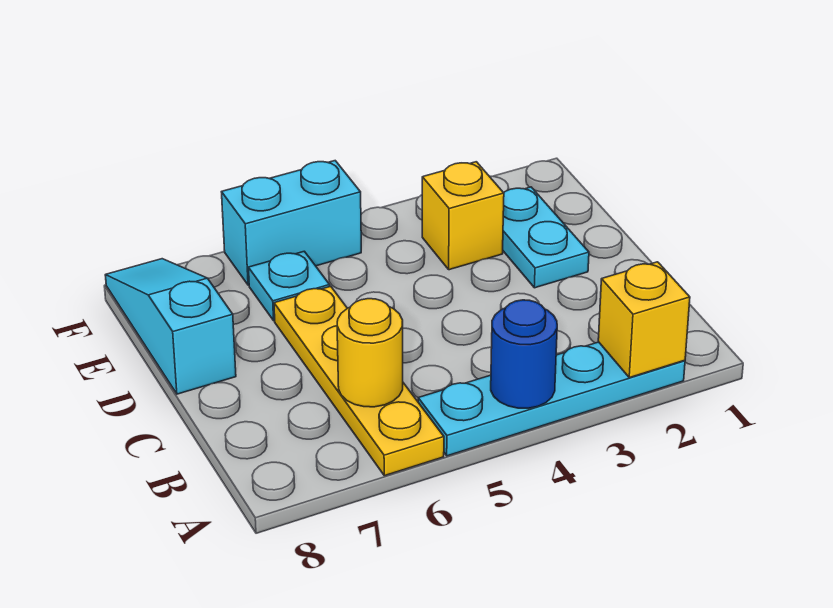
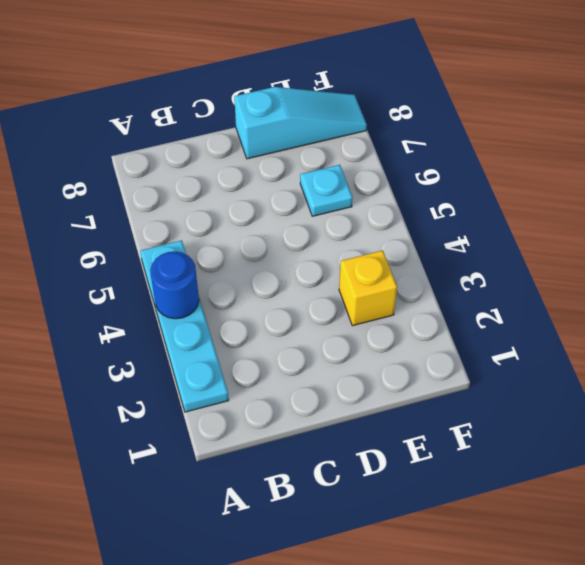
none -> yellow 1x4 plate [274,286,444,476]
none -> cyan 1x2 plate [503,187,589,288]

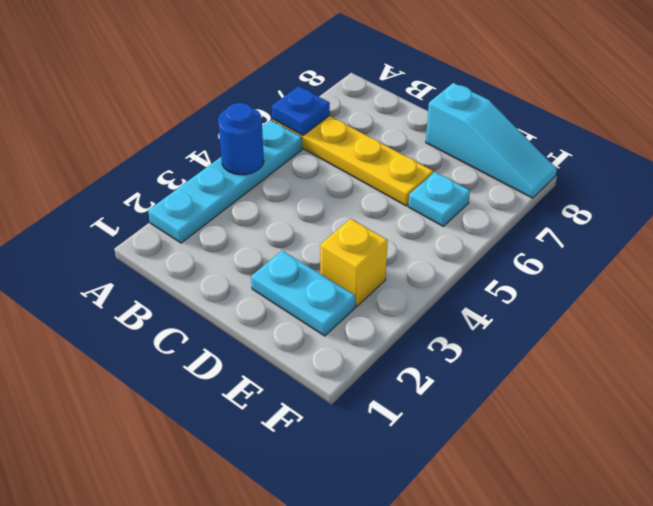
blue 1x1 plate [272,86,330,135] -> none
none -> cyan 1x2 brick [222,161,361,285]
none -> yellow 1x1 brick [598,262,690,378]

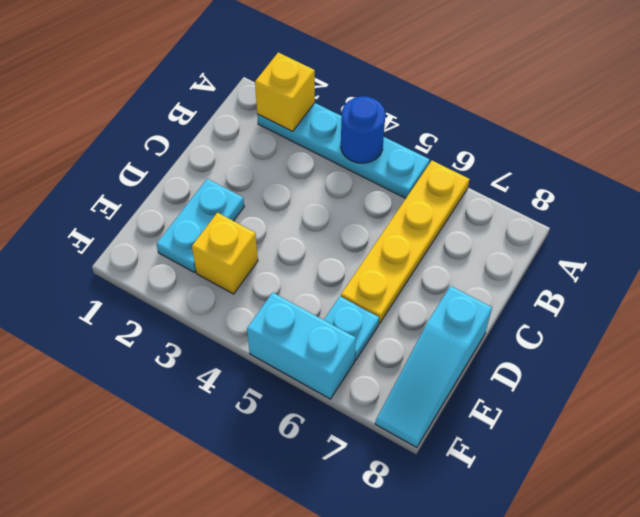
none -> yellow 1x1 round brick [337,299,403,407]

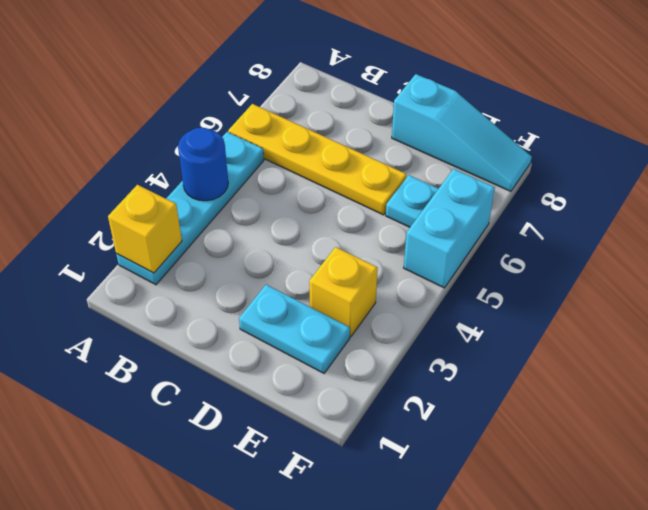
none -> yellow 1x1 round brick [337,299,403,407]

